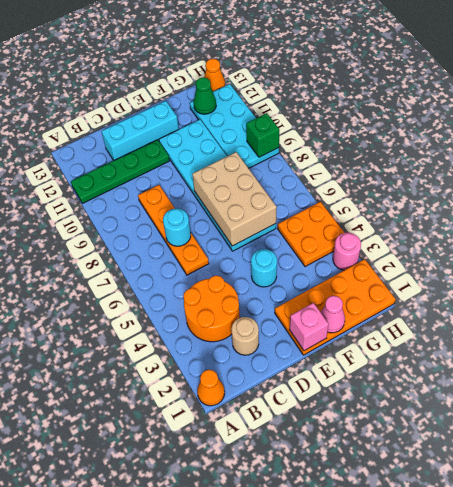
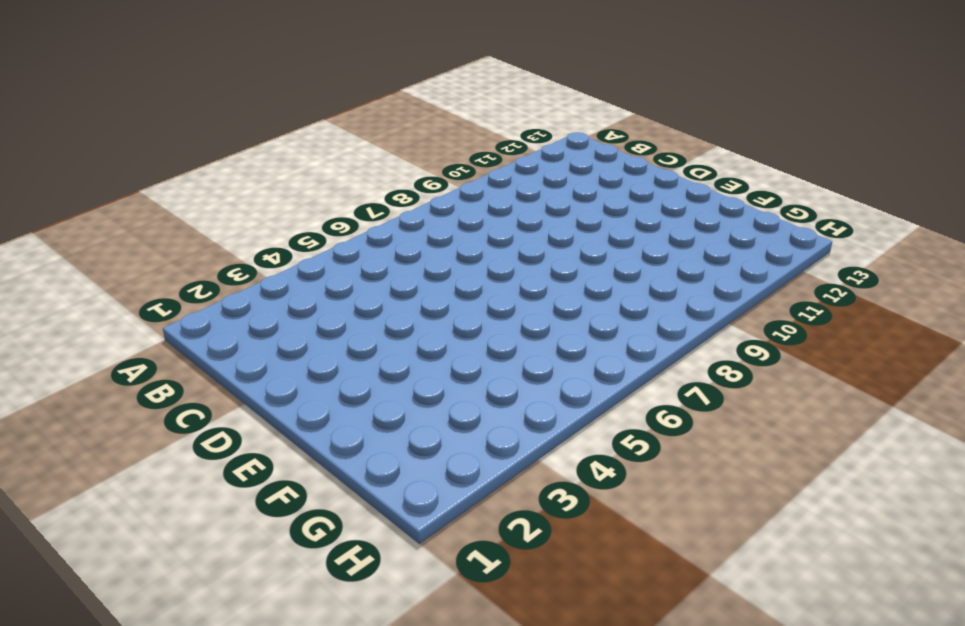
none -> orange 1x1 cone [197,370,225,406]
none -> green 1x4 plate [71,140,170,203]
none -> orange 2x2 round brick [183,276,239,342]

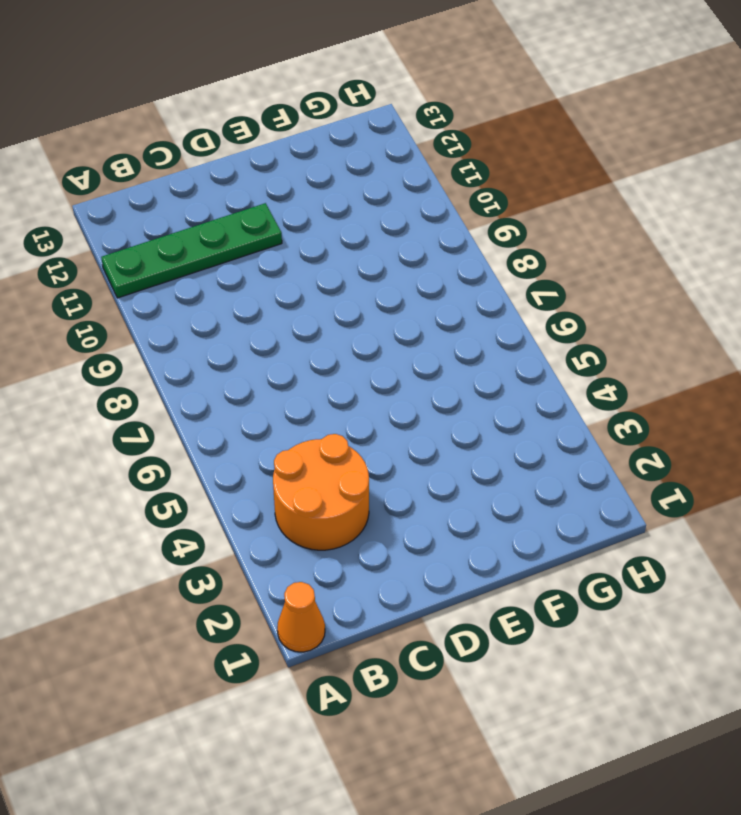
none -> tan 1x1 round brick [231,317,259,355]
none -> orange 1x4 plate [138,185,209,275]
none -> cyan 1x3 brick [102,101,179,161]

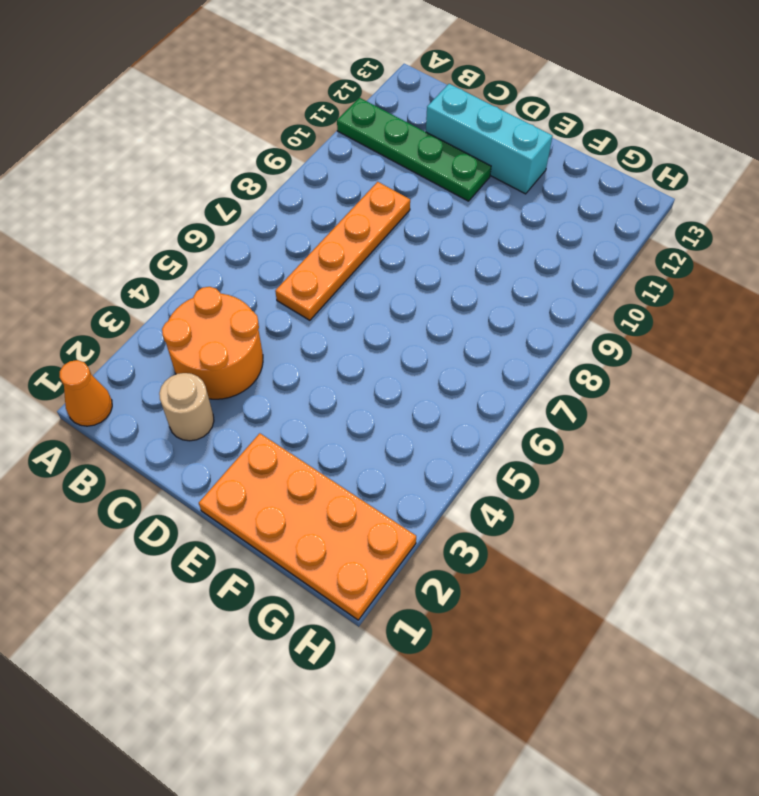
none -> cyan 1x1 round brick [251,249,277,287]
none -> cyan 2x6 plate [159,120,276,251]
none -> orange 2x2 plate [278,202,344,267]

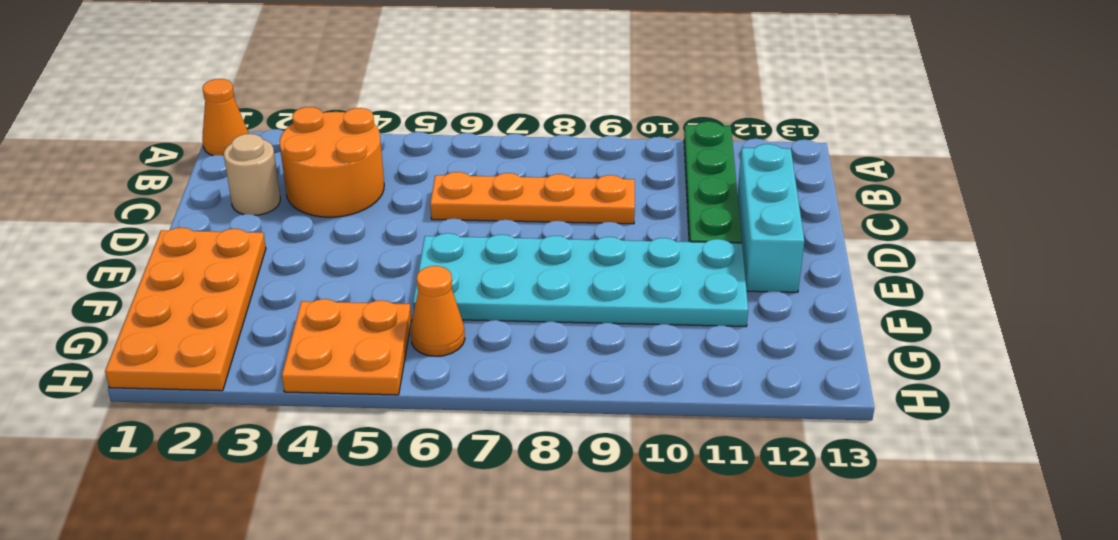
orange 1x1 cone [411,266,465,356] -> orange 1x1 cone moved to [204,59,225,92]
none -> cyan 1x1 round brick [251,249,277,287]
none -> cyan 2x4 plate [190,84,279,168]
none -> pink 1x1 round brick [333,233,361,270]

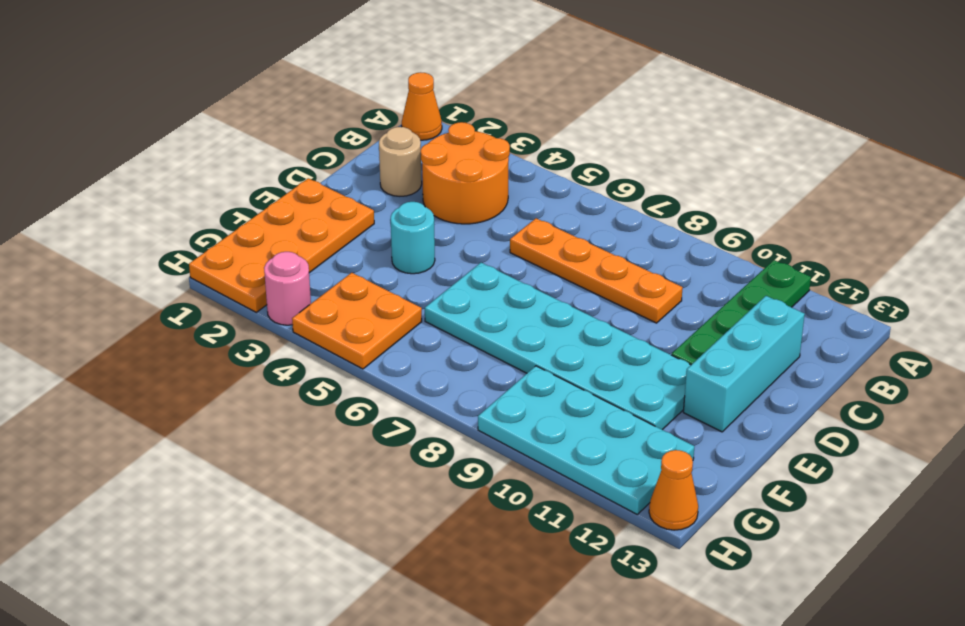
none -> cyan 1x1 round brick [163,208,191,246]
none -> pink 1x1 brick [289,303,329,351]
none -> tan 2x3 brick [192,152,277,246]

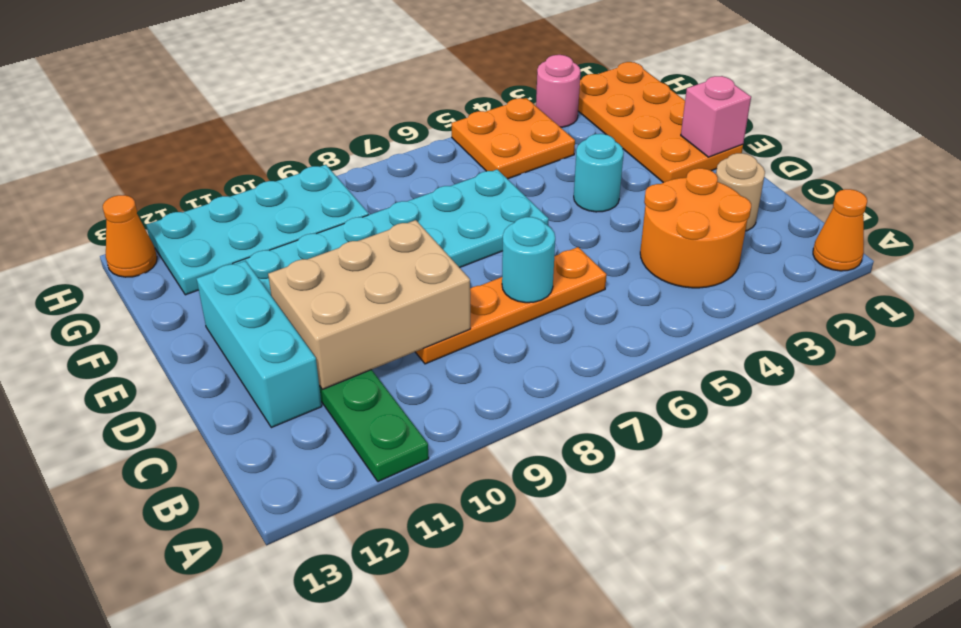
tan 2x3 brick [268,220,470,389] -> tan 2x3 brick moved to [192,152,277,246]
none -> pink 1x1 cone [321,296,345,333]
none -> green 1x1 cone [194,78,216,114]
none -> green 1x1 brick [246,113,279,157]

